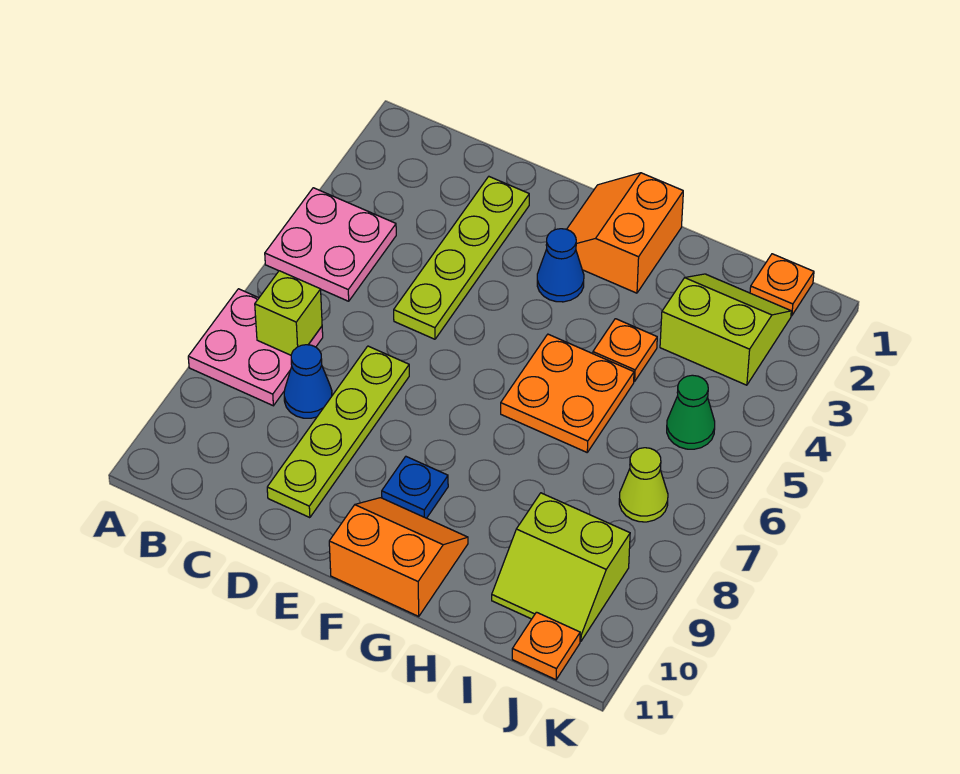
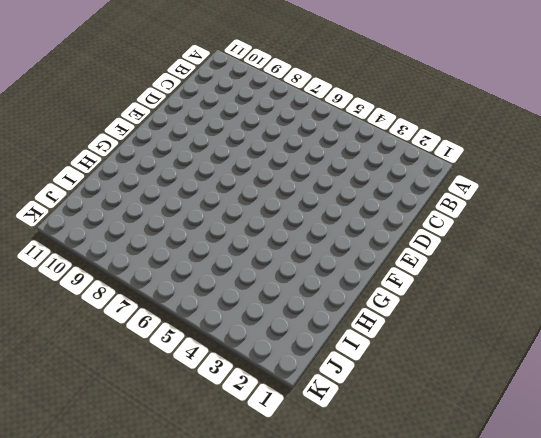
none -> pink 2x2 plate [265,188,396,301]
none -> pink 2x2 plate [188,289,323,406]
none -> blue 1x1 cone [284,345,332,418]

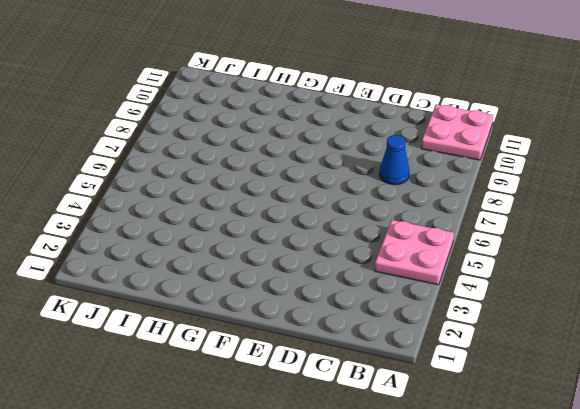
pink 2x2 plate [421,104,493,160] -> pink 2x2 plate moved to [188,289,323,406]
none -> lime 1x4 plate [394,177,529,339]
none -> lime 1x4 plate [267,346,409,518]
none -> orange 2x2 slope [567,173,683,293]

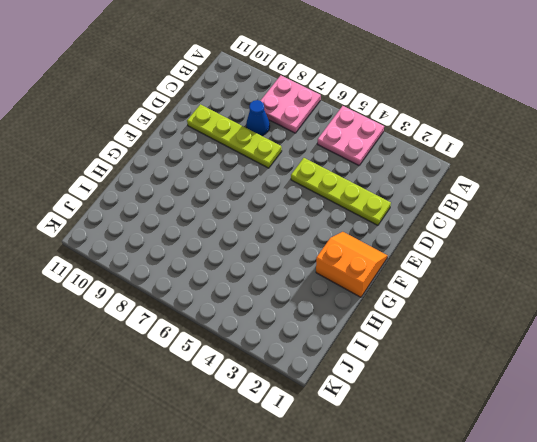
none -> blue 1x1 cone [537,229,584,302]
none -> blue 1x1 plate [382,457,448,518]
none -> orange 2x2 slope [329,498,468,616]

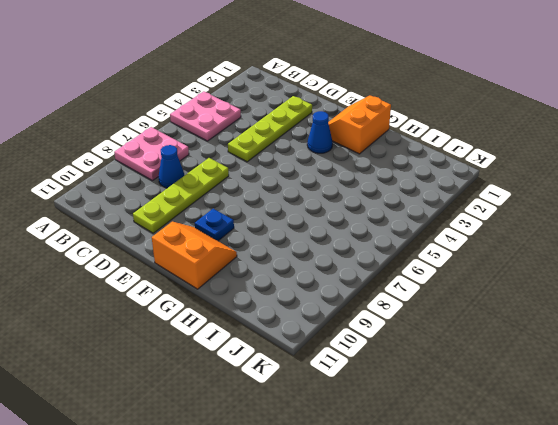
none -> orange 2x2 plate [501,334,634,452]
none -> orange 1x1 plate [593,319,657,382]
none -> lime 2x2 slope [660,274,791,385]

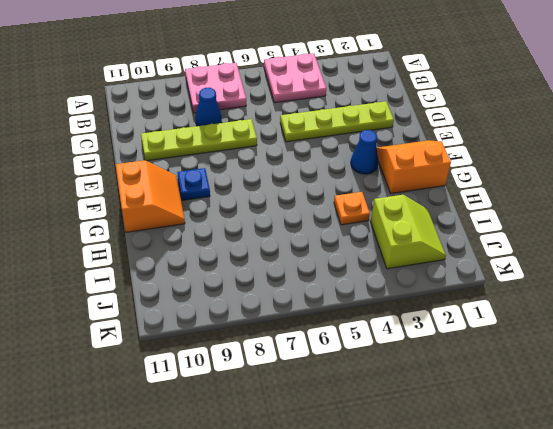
none -> orange 2x2 plate [501,334,634,452]
none -> lime 2x2 slope [492,493,630,641]
none -> orange 1x1 plate [750,254,814,316]

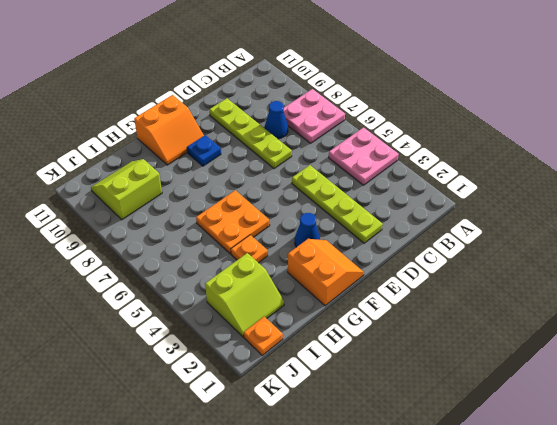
none -> green 1x1 cone [667,375,715,449]
none -> lime 1x1 cone [619,448,668,522]
none -> orange 1x1 plate [512,612,580,680]

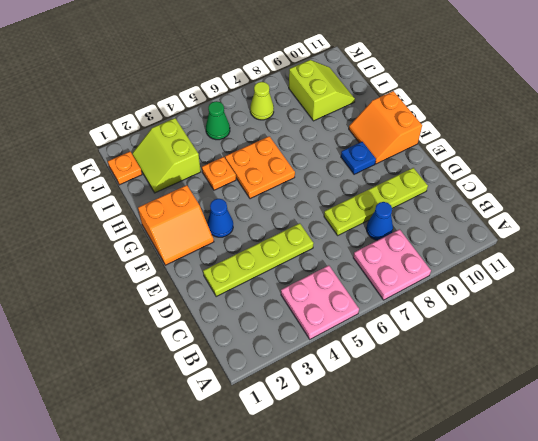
none -> orange 1x1 plate [512,612,580,680]
none -> lime 1x1 brick [255,271,322,355]

